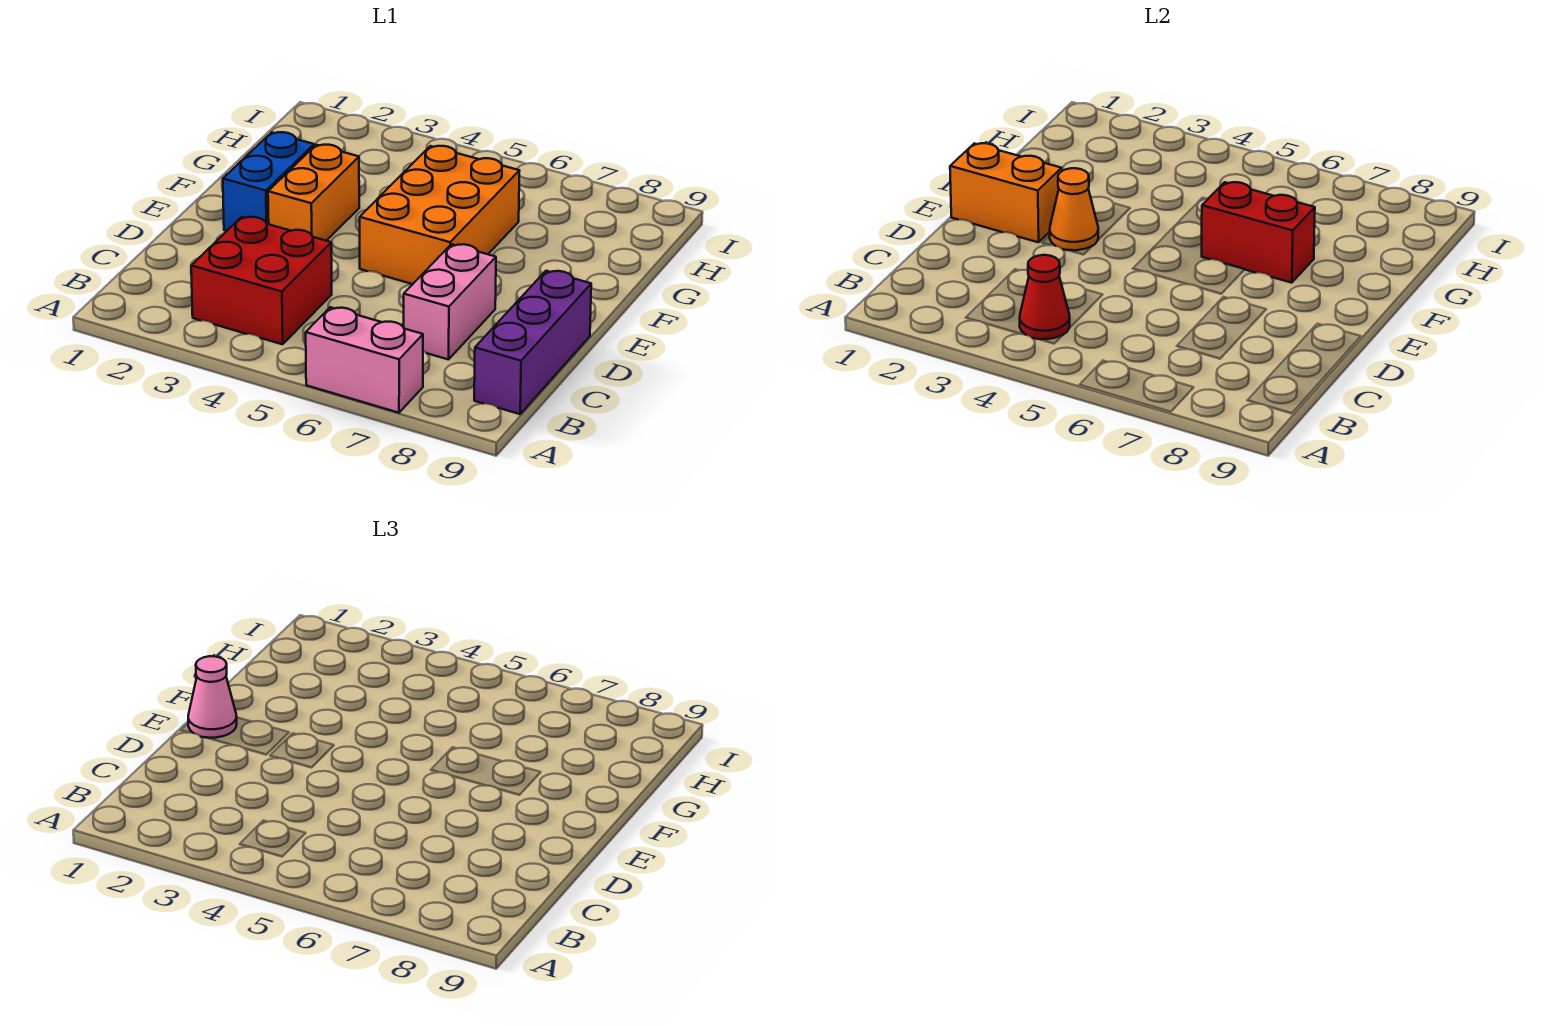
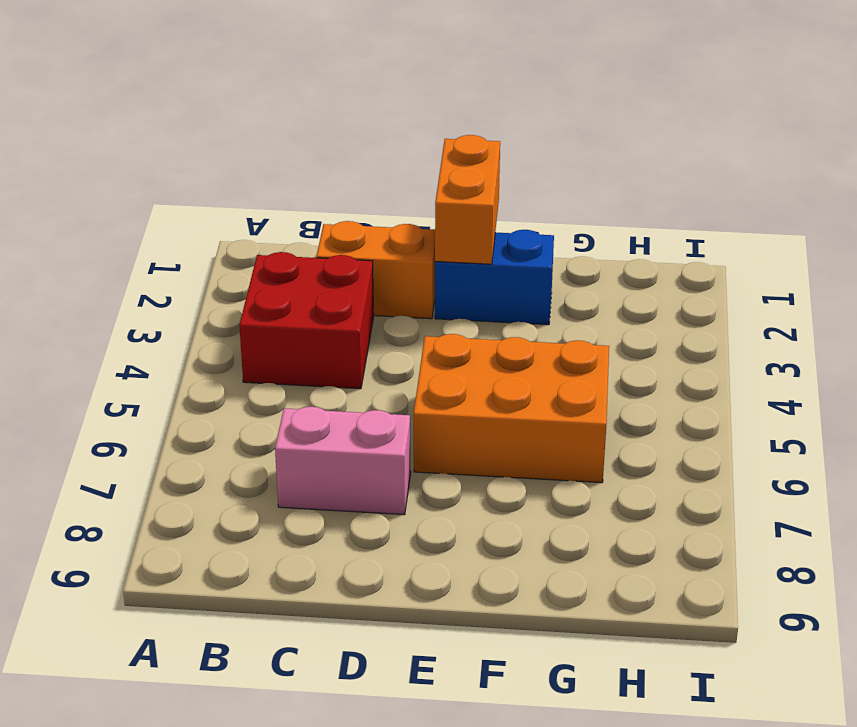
orange 1x2 brick [316,221,435,319] -> orange 1x2 brick moved to [268,145,359,241]
none -> pink 1x2 brick [306,307,423,413]
none -> purple 1x3 brick [474,271,591,414]
none -> red 1x1 cone [1020,255,1070,339]

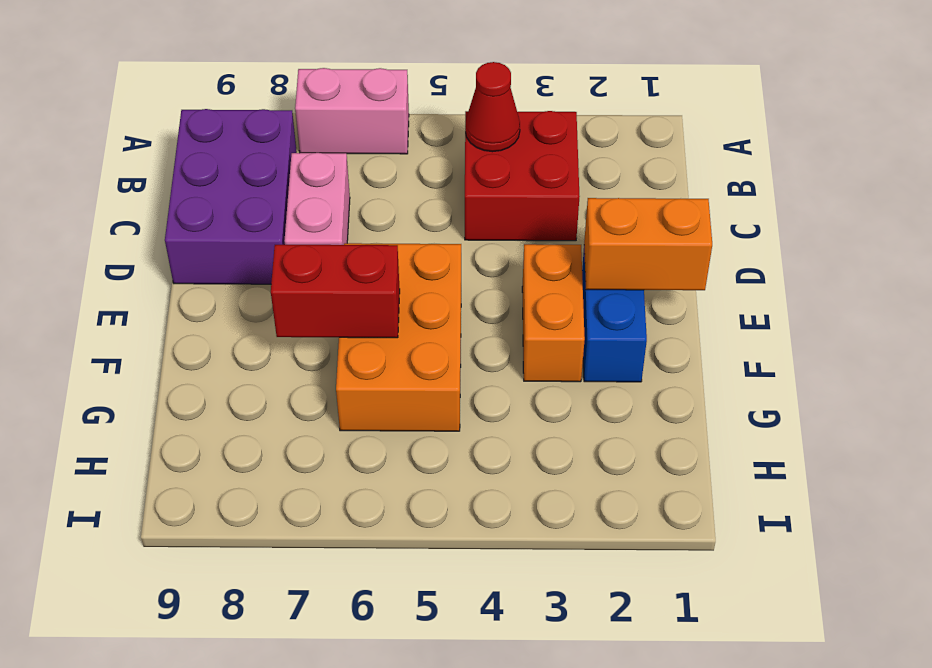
purple 2x3 brick [165,109,297,284] -> purple 1x3 brick [474,271,591,414]
none -> orange 1x1 cone [1050,168,1098,250]
none -> pink 1x1 cone [188,656,237,738]

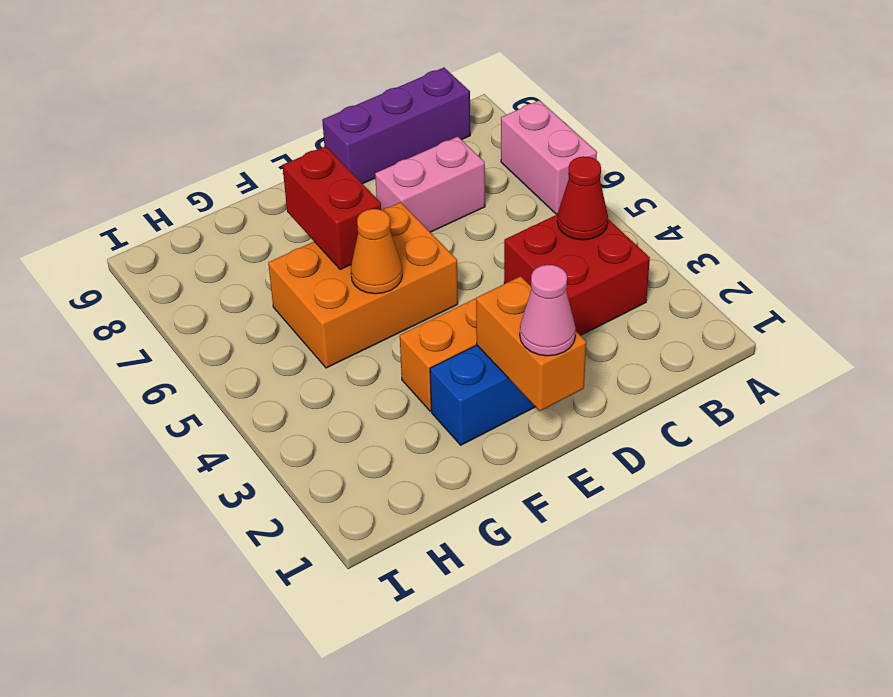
orange 1x1 cone [351,209,402,294] -> orange 1x1 cone moved to [1050,168,1098,250]

